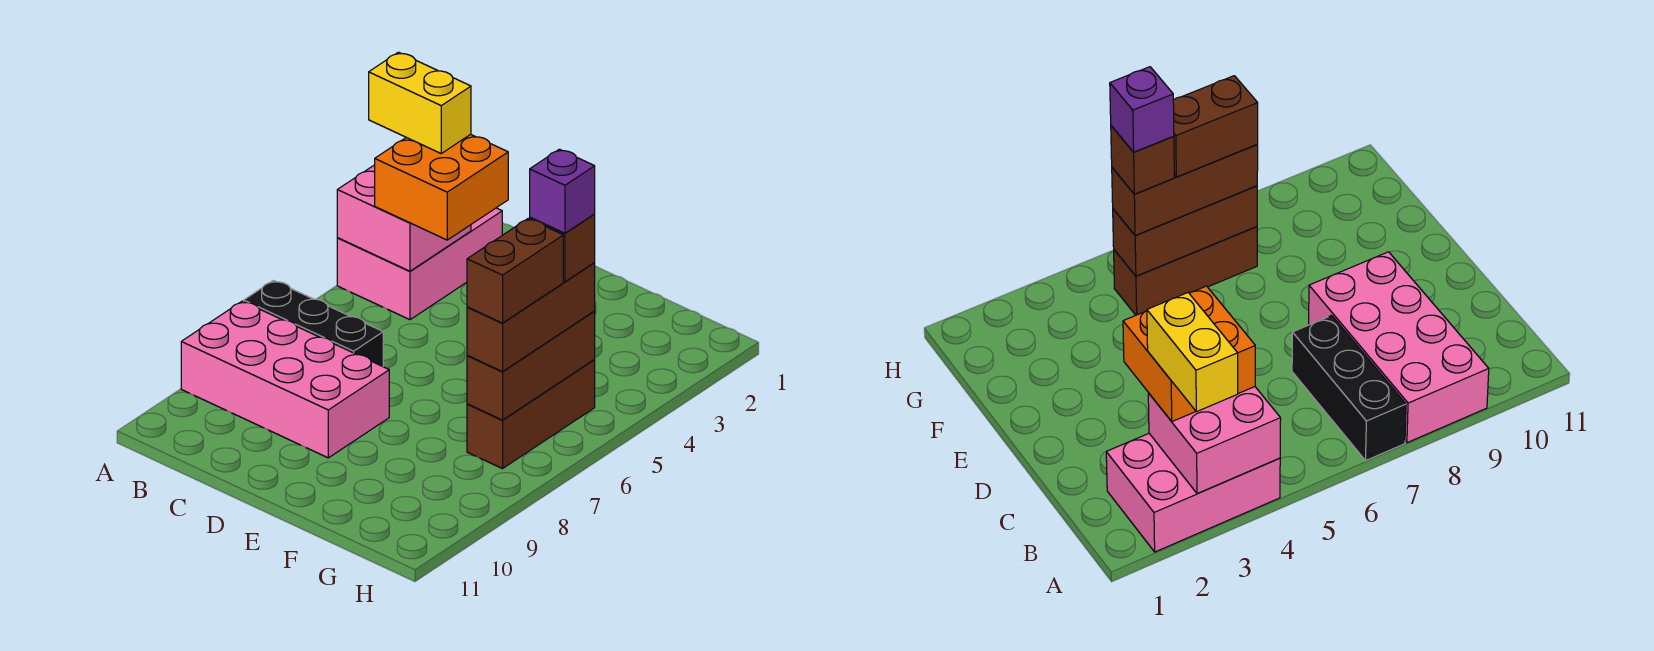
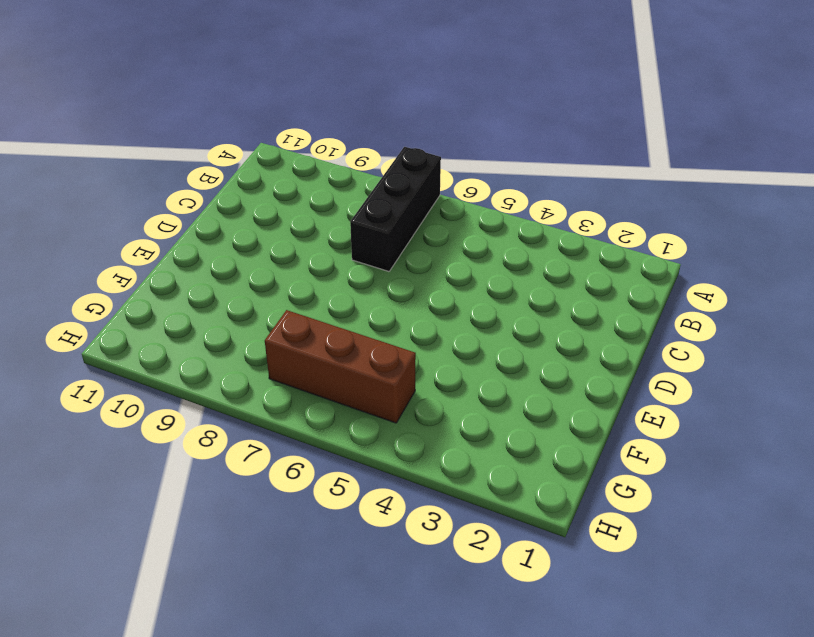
none -> pink 2x3 brick [337,208,502,320]
none -> pink 2x4 brick [181,301,389,458]
none -> pink 2x2 brick [337,165,471,271]

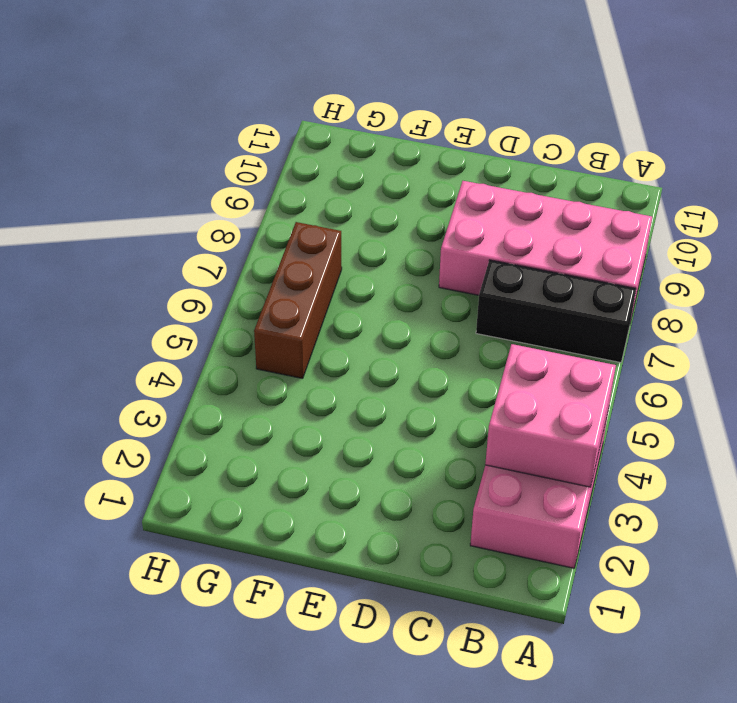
none -> brown 1x3 brick [467,311,595,420]
none -> orange 2x2 brick [375,134,508,240]
none -> brown 1x3 brick [467,263,595,372]

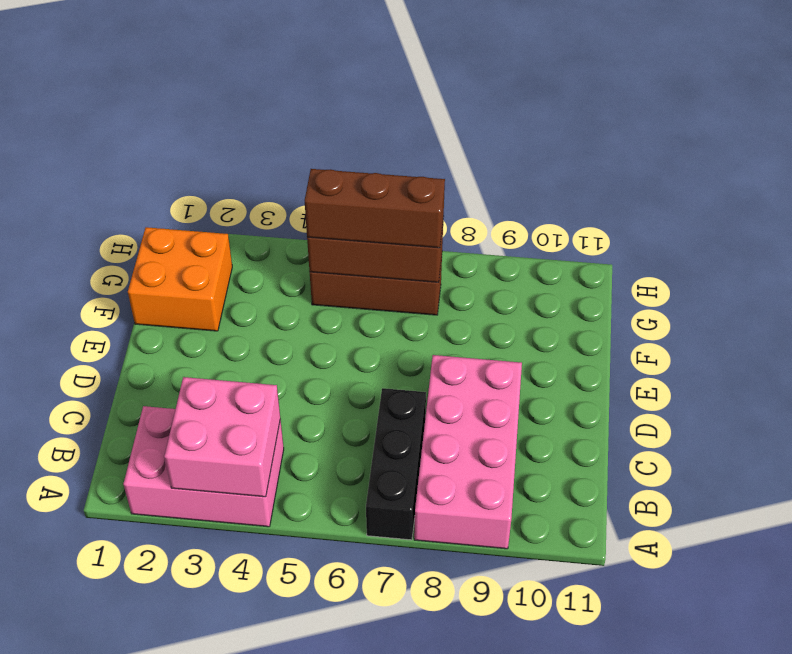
orange 2x2 brick [128,227,232,331] -> orange 2x2 brick moved to [375,134,508,240]
none -> yellow 1x2 brick [369,52,471,153]
none -> brown 1x1 brick [530,214,595,282]
none -> brown 1x2 brick [467,219,563,323]

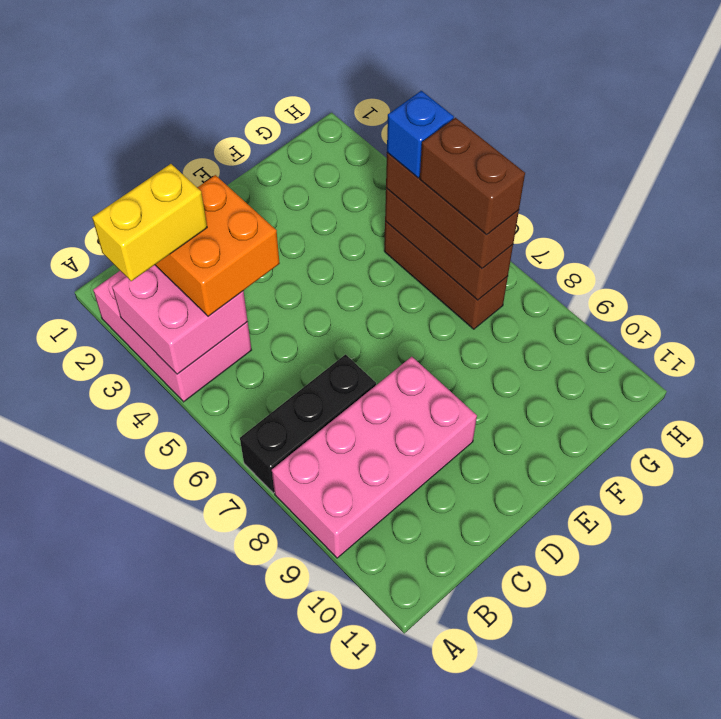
blue 1x1 brick [387,91,454,178] -> brown 1x1 brick [530,214,595,282]
none -> purple 1x1 brick [530,149,595,233]

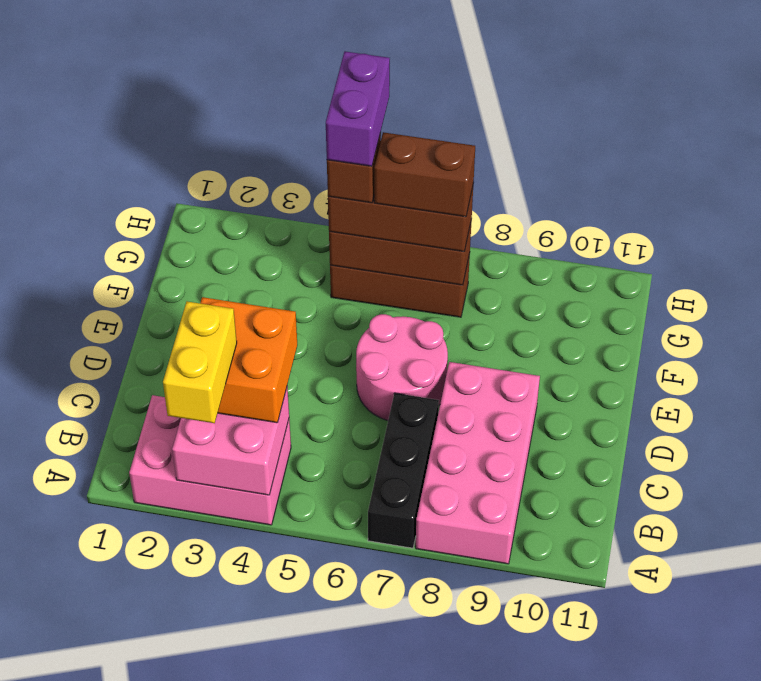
pink 2x2 round brick [356,314,448,420] -> none
purple 1x2 brick [326,52,390,166] -> purple 1x1 brick [530,149,595,233]

